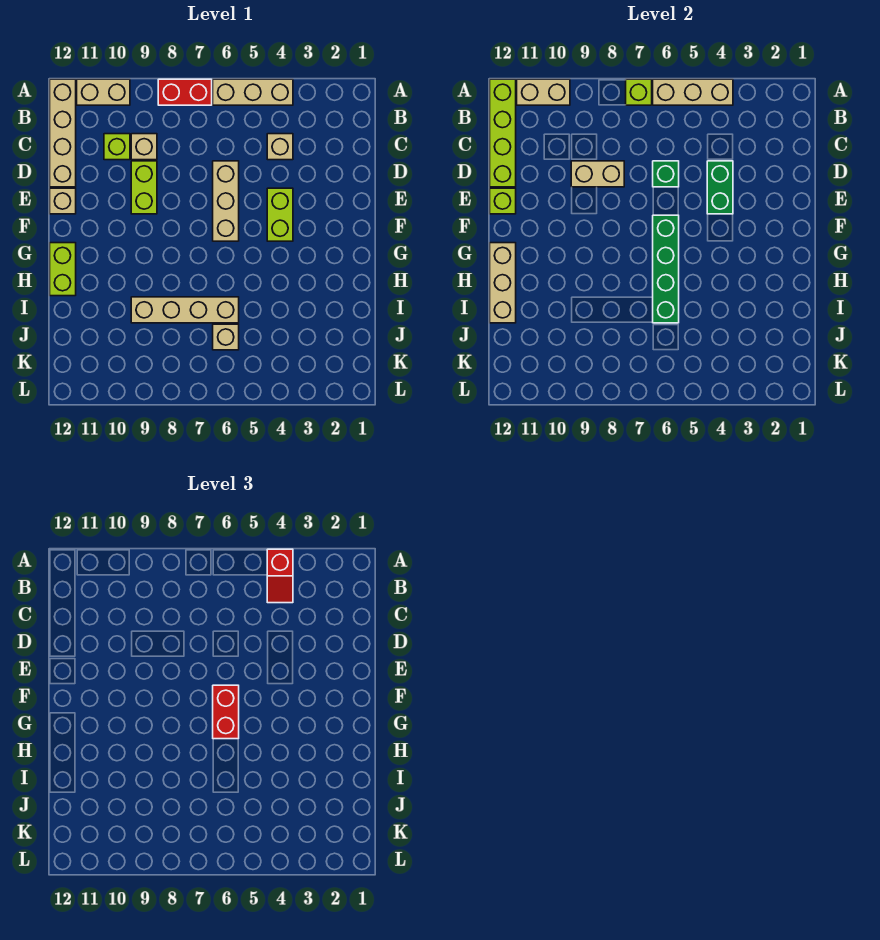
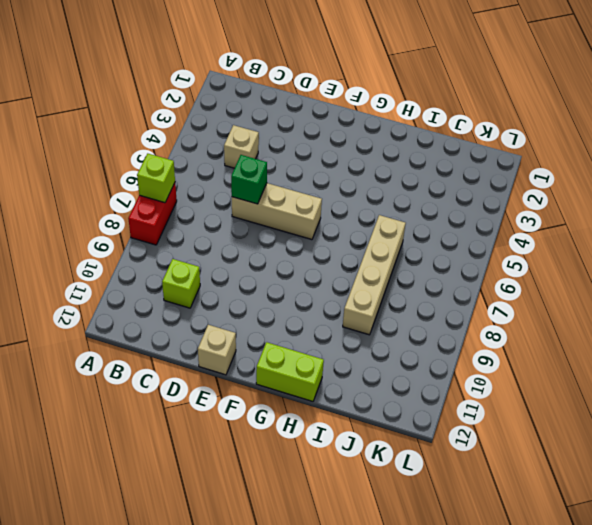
none -> tan 1x3 brick [213,79,293,105]
none -> tan 1x2 brick [77,79,130,105]
none -> tan 1x4 brick [50,79,76,187]

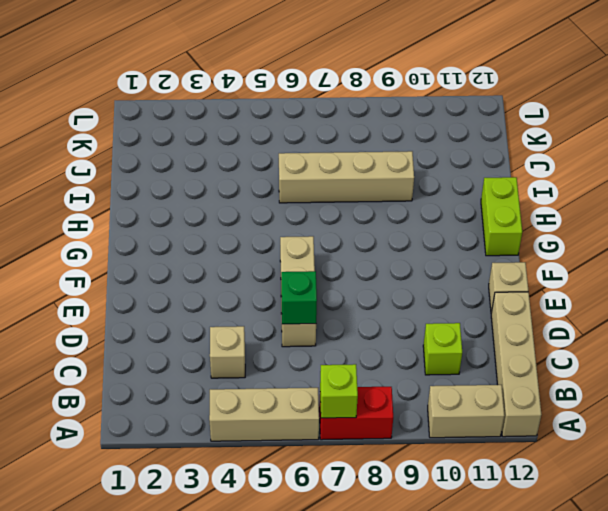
none -> tan 1x1 brick [131,134,157,160]
none -> lime 1x2 brick [131,161,157,214]
none -> lime 1x2 brick [267,188,293,241]

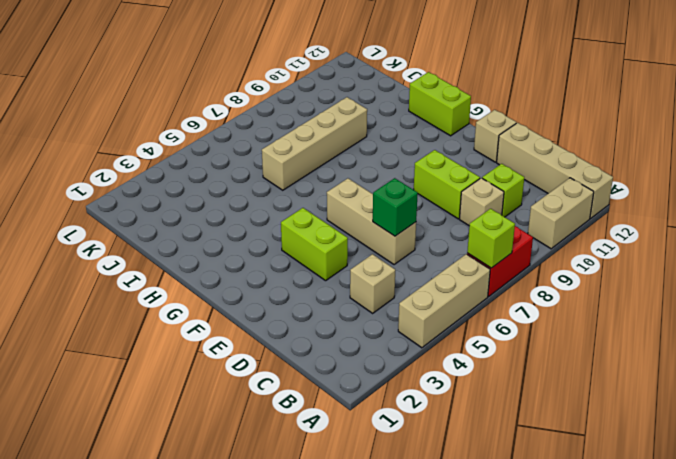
none -> tan 1x1 brick [213,324,239,350]
none -> tan 1x3 brick [653,79,733,105]
none -> tan 1x2 brick [517,79,570,105]

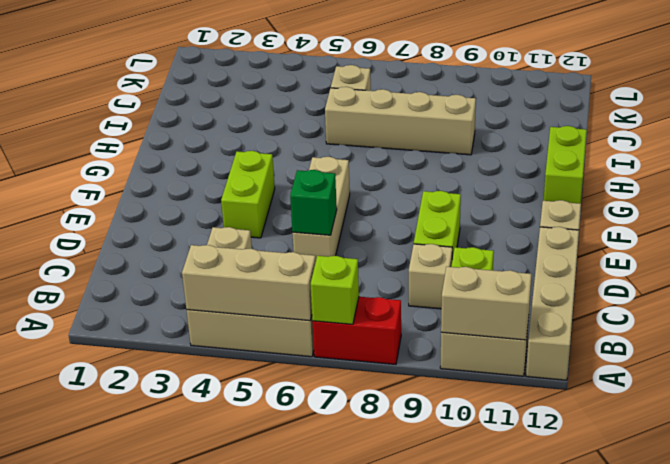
none -> lime 1x4 brick [490,79,516,187]
none -> green 1x2 brick [707,161,733,214]
none -> tan 1x2 brick [571,161,624,187]

